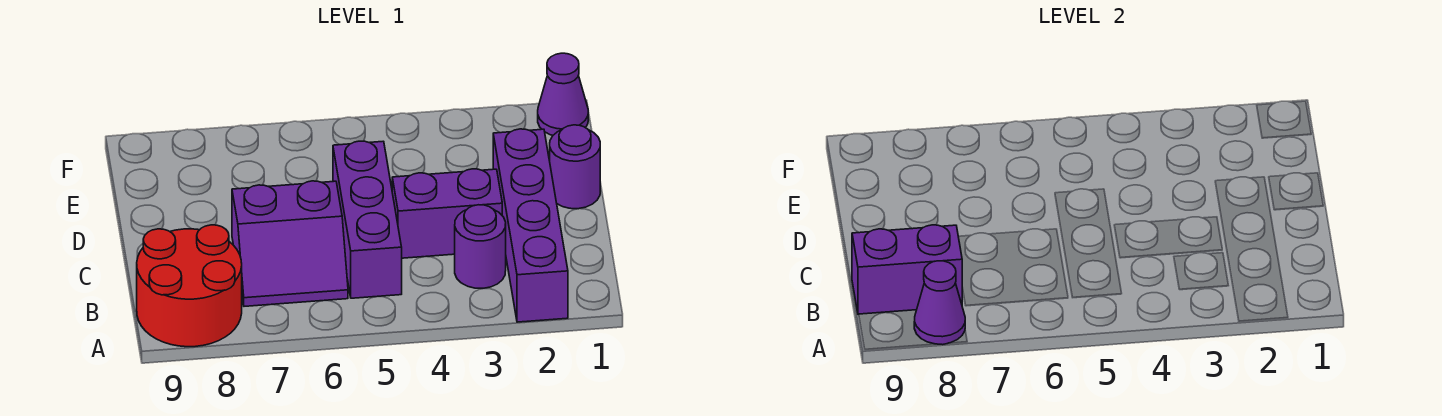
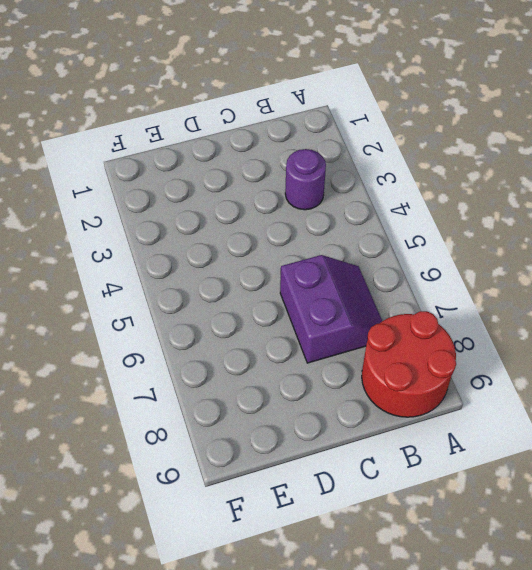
none -> purple 1x4 brick [493,129,568,322]
none -> purple 1x3 brick [333,141,402,298]

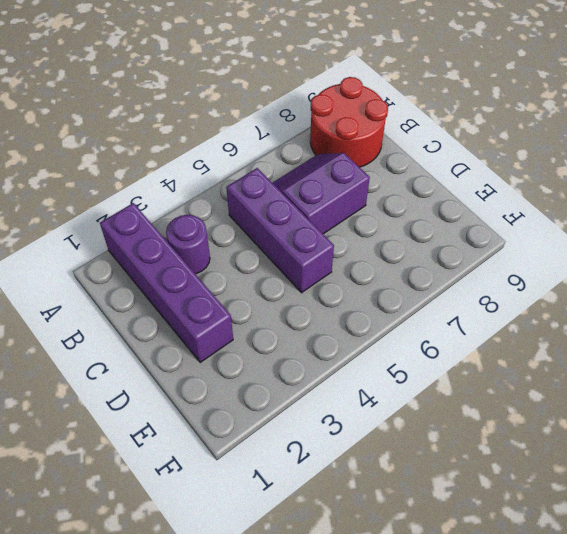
none -> purple 1x2 brick [392,169,502,258]
none -> purple 1x1 round brick [550,125,600,209]

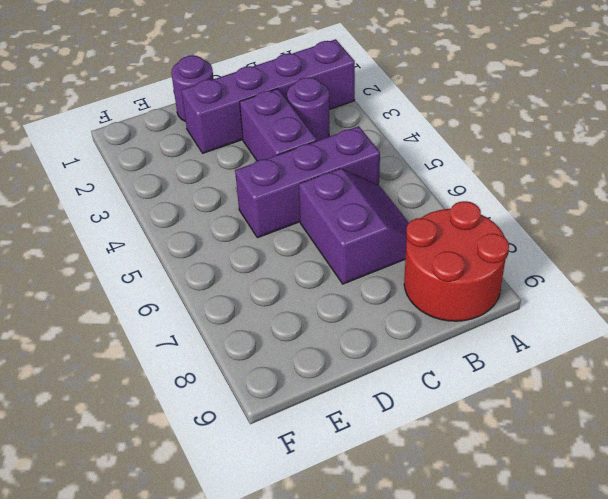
none -> purple 1x1 cone [538,53,588,135]
none -> purple 1x1 cone [914,261,965,345]

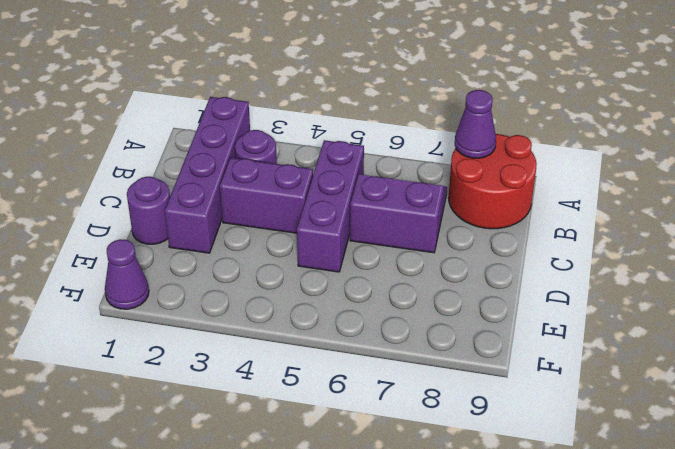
none -> purple 1x2 brick [852,225,962,315]

